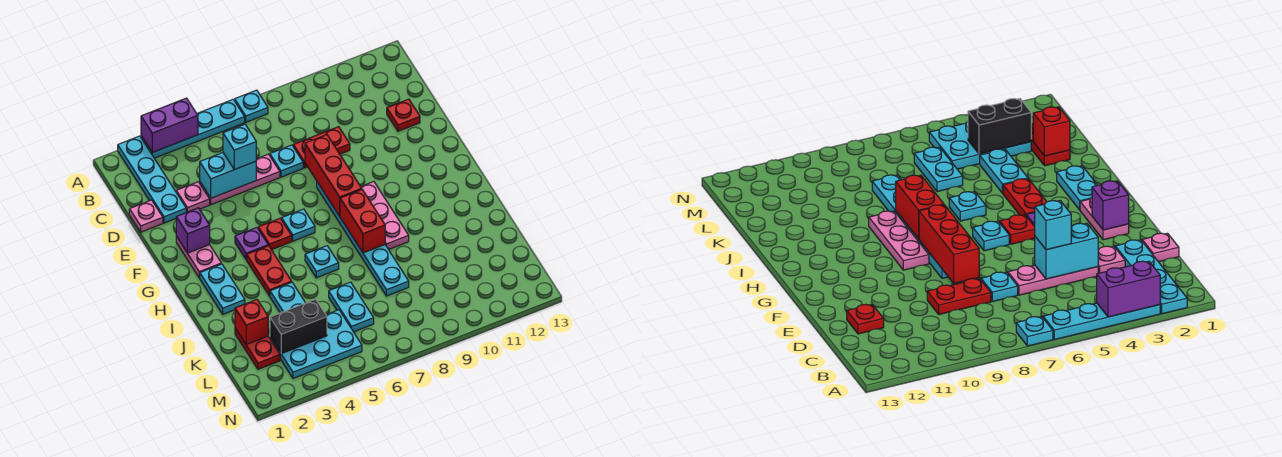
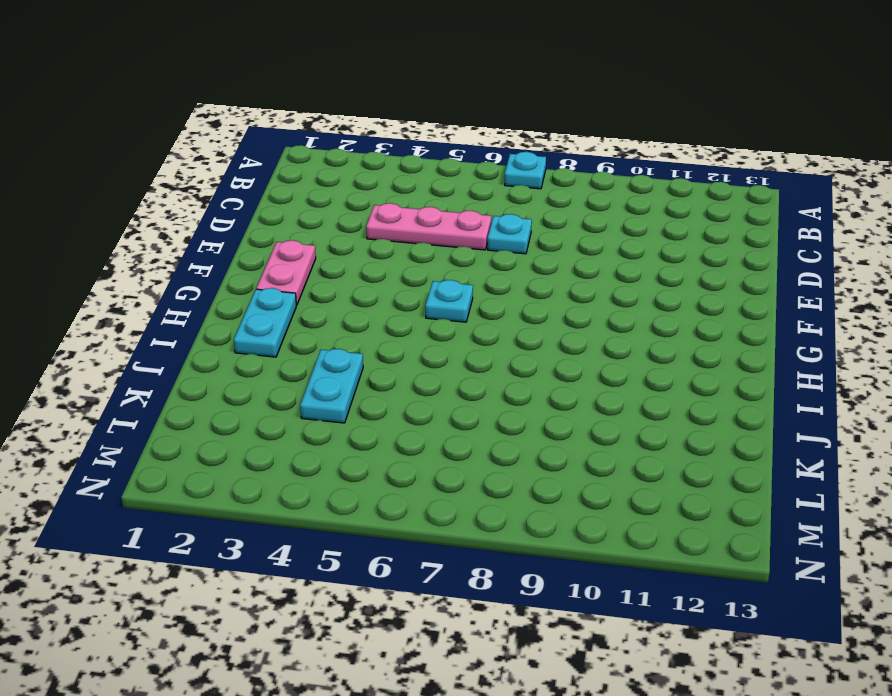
none -> cyan 1x4 plate [118,136,186,223]
none -> cyan 1x4 plate [141,99,245,158]
none -> pink 1x1 plate [129,200,163,232]
none -> pink 1x1 plate [176,182,210,212]

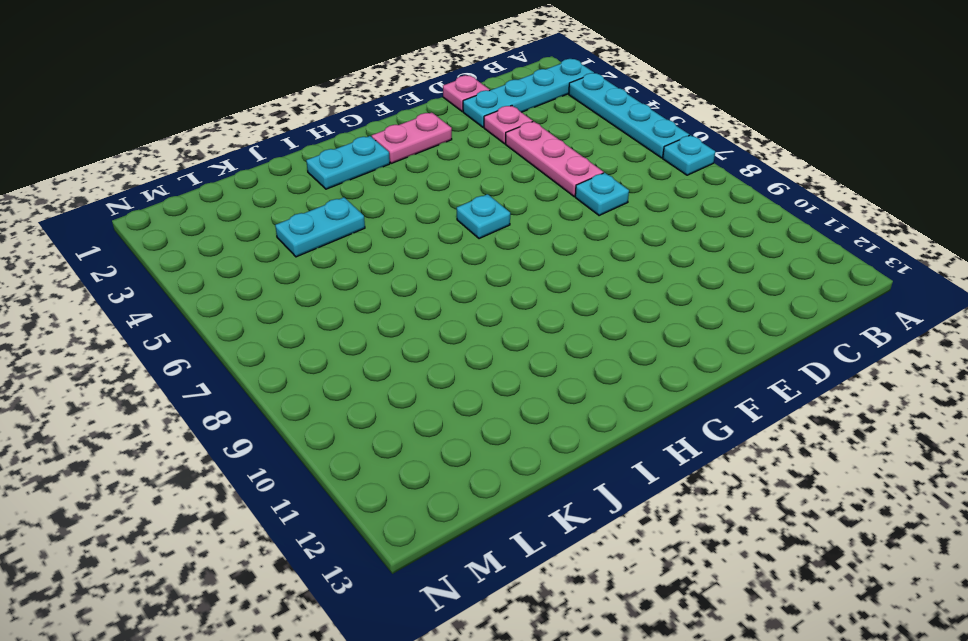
none -> red 1x2 plate [293,127,350,168]
none -> red 1x1 plate [387,99,420,131]
none -> cyan 1x6 plate [317,182,409,296]
none -> purple 1x1 plate [235,228,268,260]

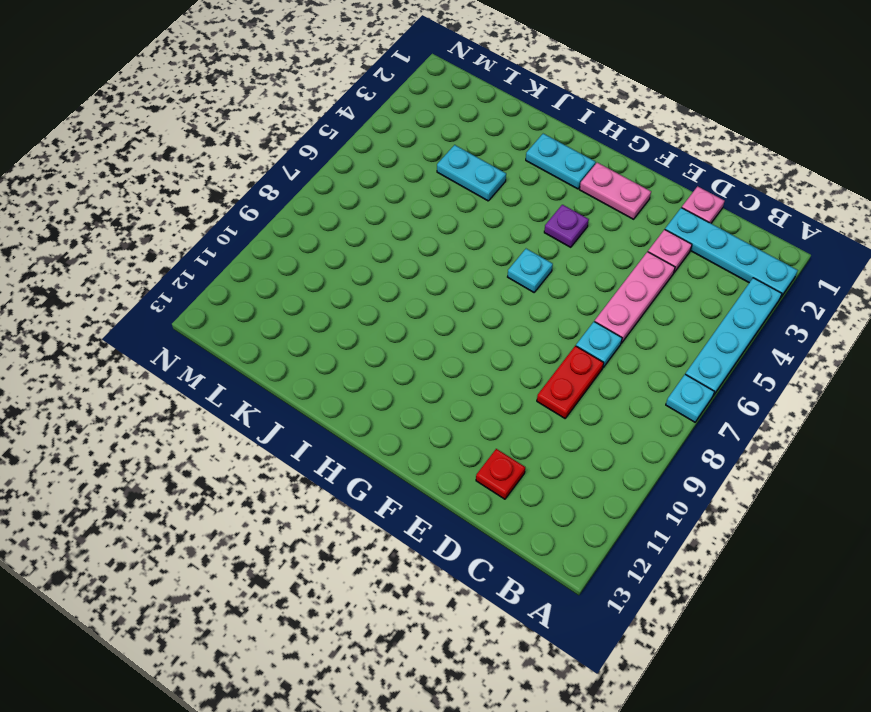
none -> cyan 1x6 plate [317,182,409,296]
none -> red 1x1 plate [258,218,292,250]
none -> pink 1x3 plate [361,182,409,249]
none -> red 1x2 plate [247,246,292,296]

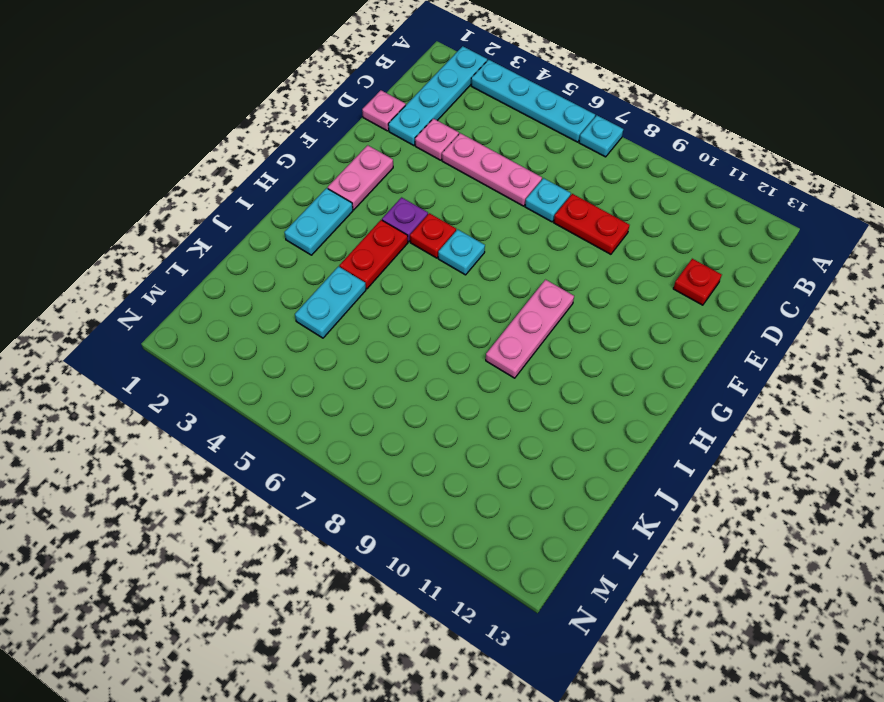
none -> cyan 1x6 plate [317,182,409,296]
none -> cyan 1x1 plate [305,246,339,278]
none -> red 1x2 plate [235,328,280,369]
none -> cyan 1x2 plate [329,282,374,332]

